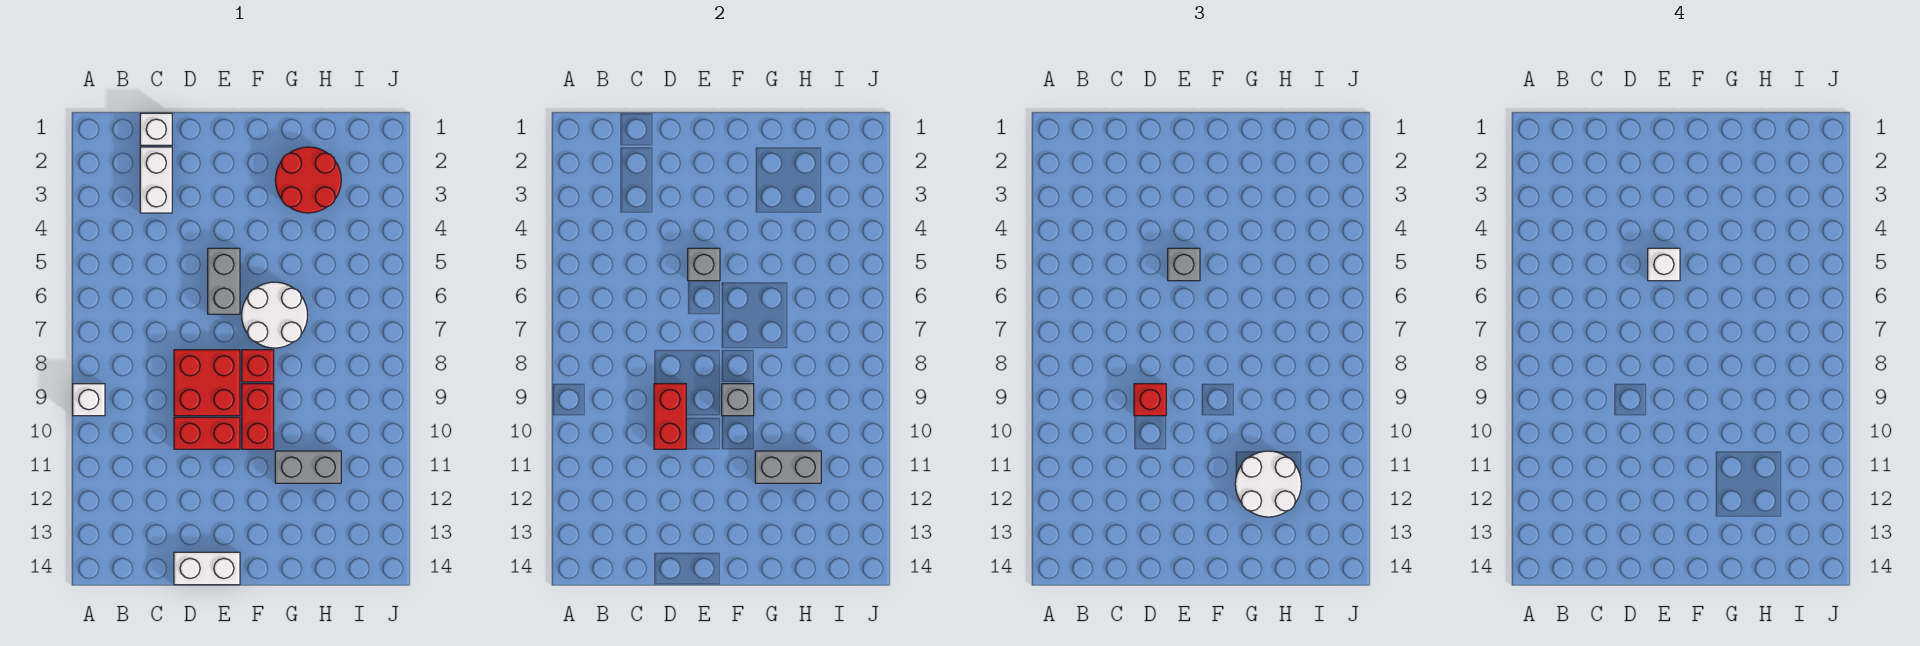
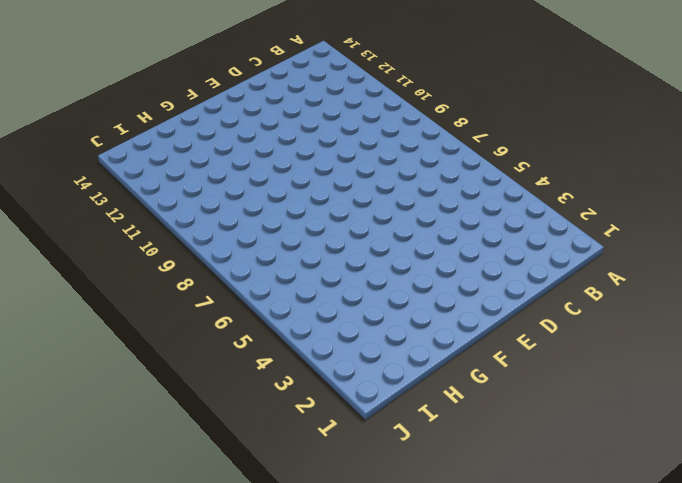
none -> white 1x1 brick [73,384,105,416]
none -> white 1x1 brick [140,113,172,145]
none -> white 1x2 brick [140,147,172,213]

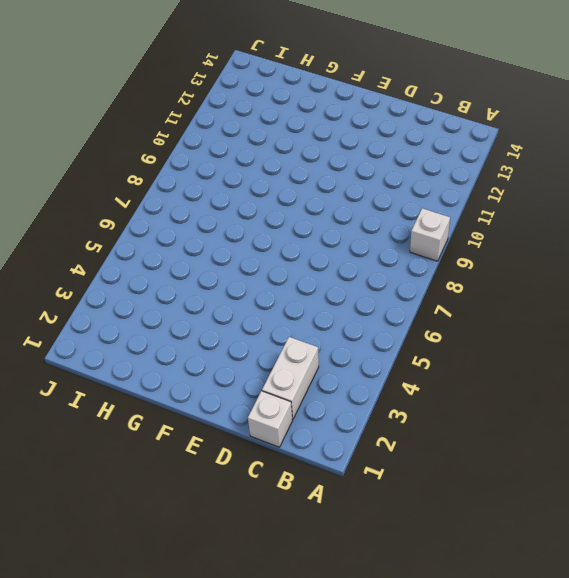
none -> red 2x2 brick [174,350,240,416]
none -> red 1x2 brick [174,417,240,449]
none -> white 1x2 brick [174,552,240,585]

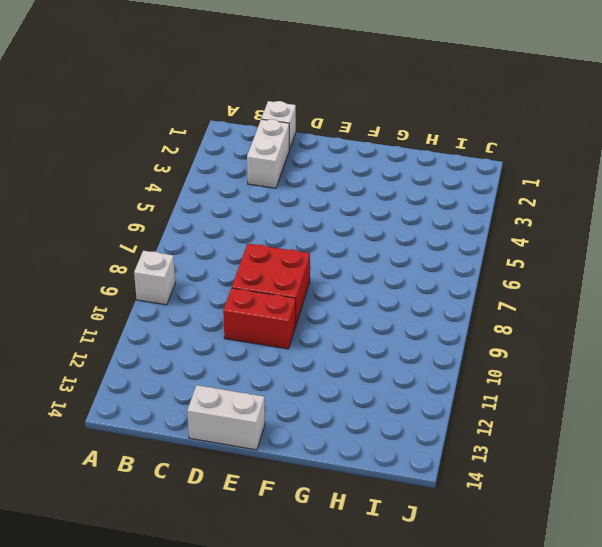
none -> grey 1x2 brick [208,248,240,314]
none -> white 2x2 round brick [242,282,308,348]
none -> red 1x1 brick [242,350,274,382]

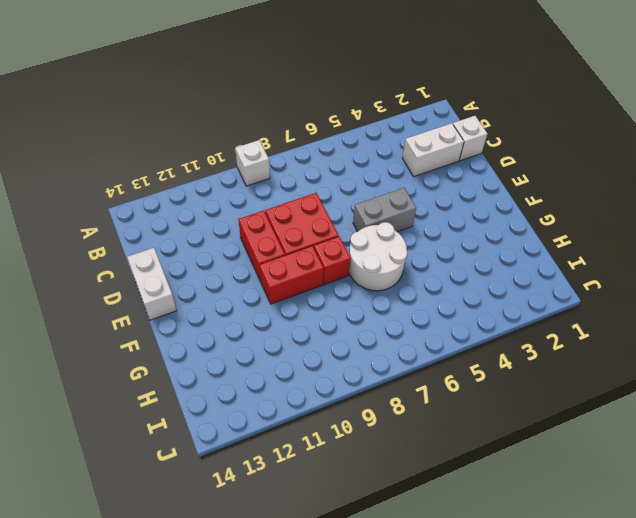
none -> red 2x2 round brick [275,147,341,213]
none -> grey 1x2 brick [275,451,341,483]
none -> red 1x2 brick [654,384,686,449]

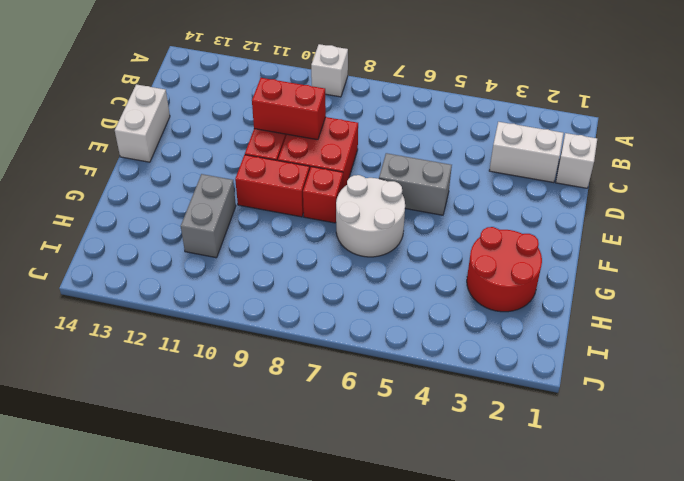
none -> grey 1x1 brick [688,248,720,281]
none -> grey 1x1 brick [722,384,754,416]
none -> grey 1x2 brick [755,451,821,483]

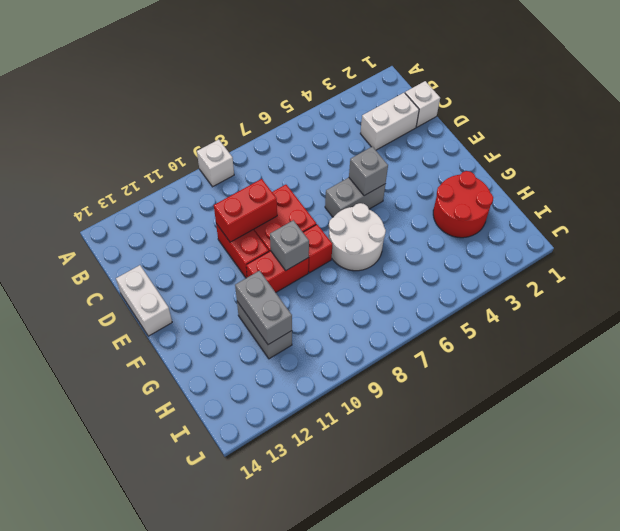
none -> red 1x1 brick [1134,384,1166,416]
none -> grey 1x1 brick [1168,248,1200,281]
none -> white 2x2 round brick [1235,451,1301,517]

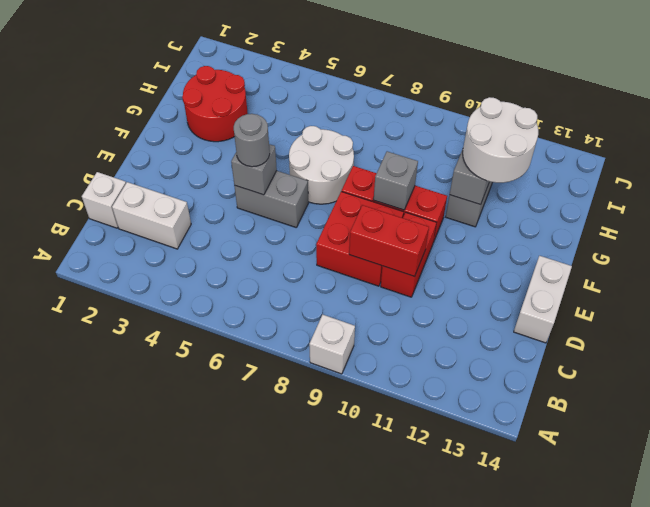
grey 1x1 round brick [234,114,270,167] -> grey 1x1 brick [1168,248,1200,281]
none -> red 1x1 brick [1134,384,1166,416]
none -> white 1x1 brick [1648,248,1680,281]

